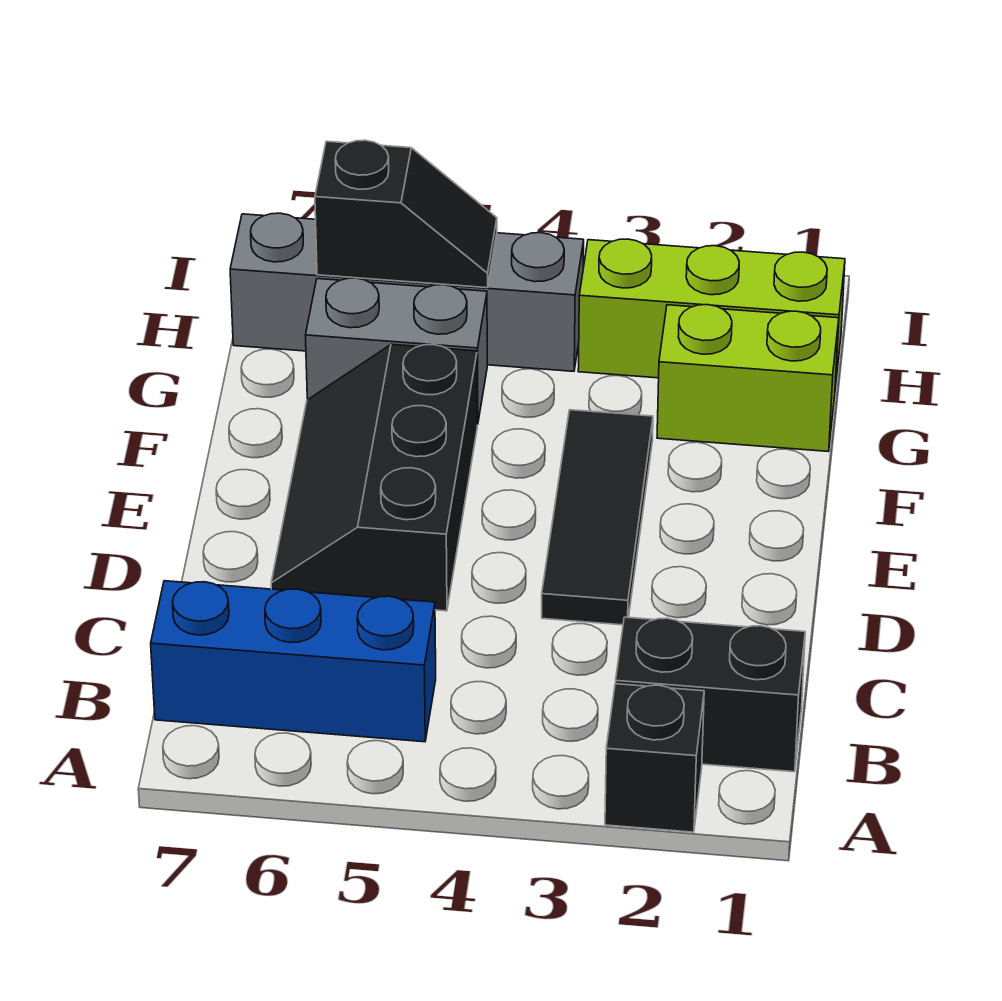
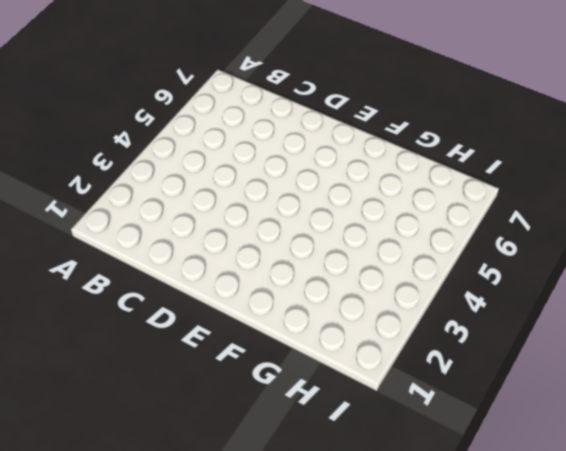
none -> black 1x1 brick [605,684,704,832]
none -> black 1x2 brick [615,617,805,772]

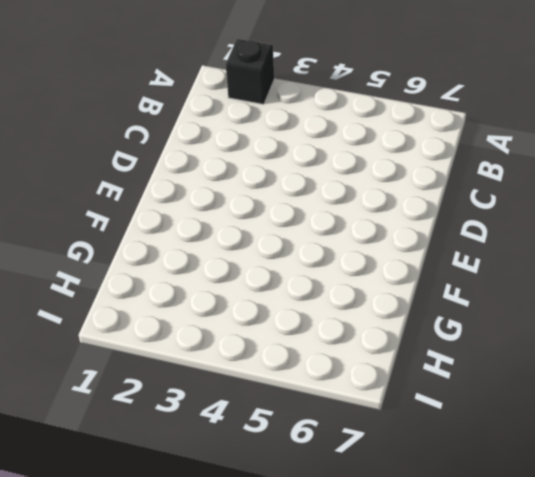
none -> black 1x2 brick [615,617,805,772]
none -> blue 1x3 brick [151,581,436,742]

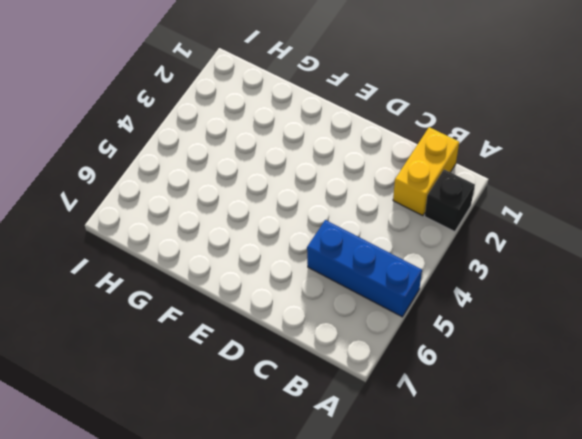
blue 1x3 brick [307,220,422,317] -> blue 1x3 brick turned to [151,581,436,742]
yellow 1x2 brick [393,127,459,216] -> black 1x2 brick [615,617,805,772]
none -> black 1x3 tile [542,410,653,625]
none -> black 2x3 slope [271,344,477,611]

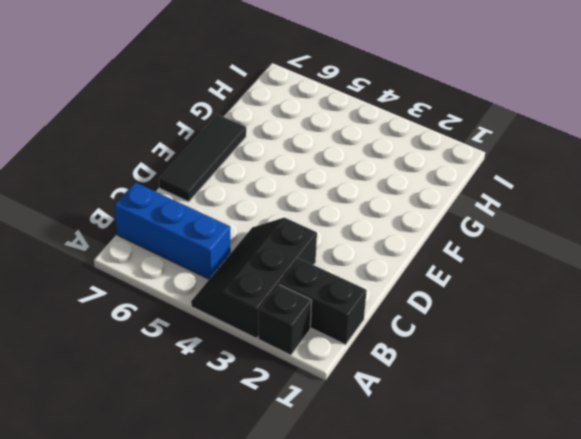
black 2x3 slope [191,217,317,338] -> black 2x3 slope moved to [271,344,477,611]
black 1x3 tile [159,114,246,202] -> black 1x3 tile moved to [542,410,653,625]
none -> lime 1x2 brick [657,305,839,451]
none -> grey 1x2 brick [305,278,487,425]

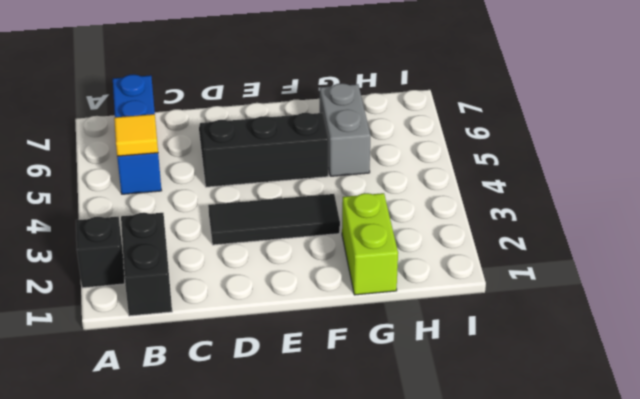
yellow 1x1 tile [114,114,158,156] -> none
none -> lime 1x3 brick [578,239,845,388]
none -> grey 1x4 brick [230,213,584,371]

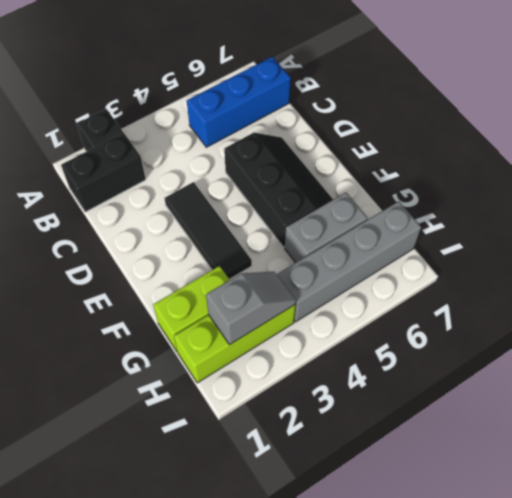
grey 1x2 slope [206,272,296,345] -> none
none -> black 1x2 slope [315,140,497,288]

